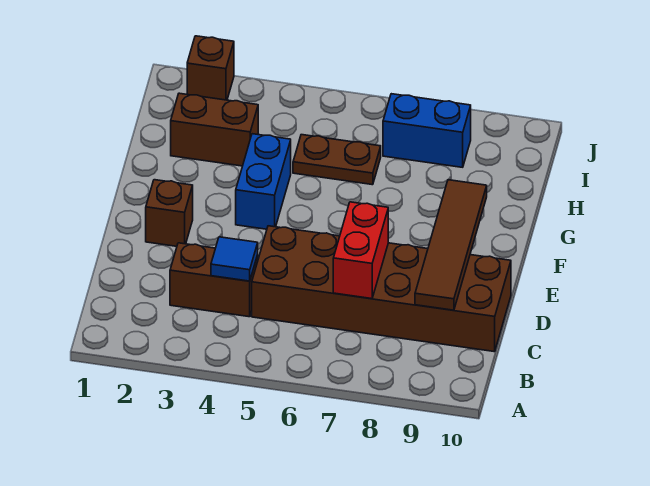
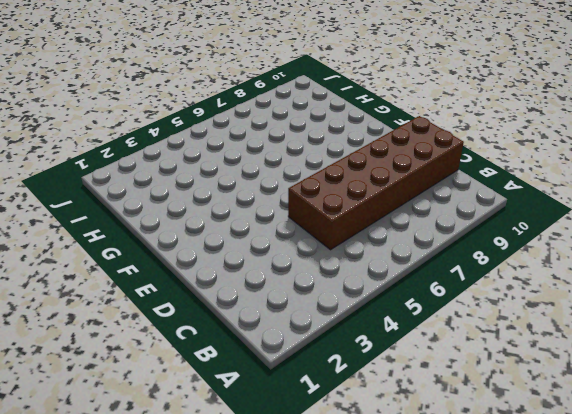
none -> brown 1x2 brick [170,243,258,317]
none -> brown 1x1 brick [146,180,193,246]

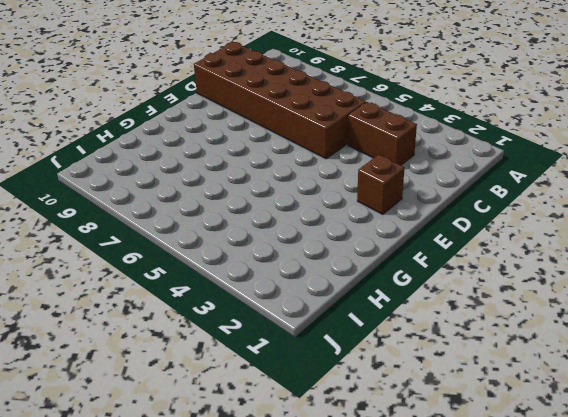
none -> blue 1x2 brick [236,134,291,229]
none -> brown 1x2 brick [171,93,258,166]

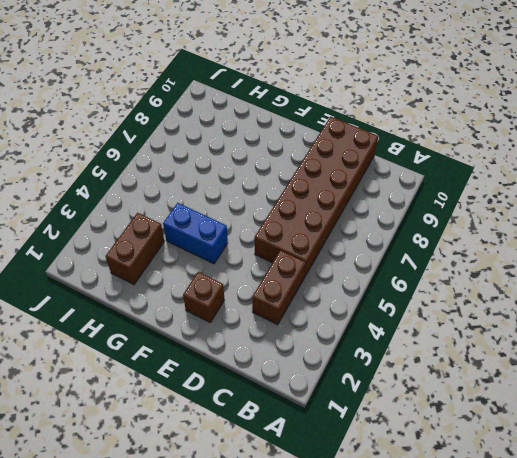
none -> brown 1x2 plate [293,135,381,185]
none -> blue 1x2 brick [383,94,471,167]

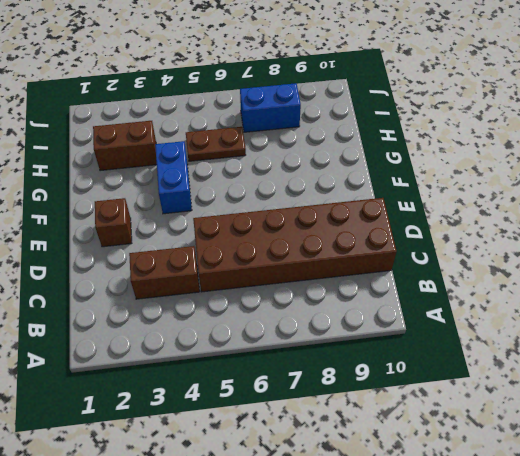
none -> brown 1x1 brick [187,36,234,100]
none -> blue 1x1 tile [211,237,258,281]

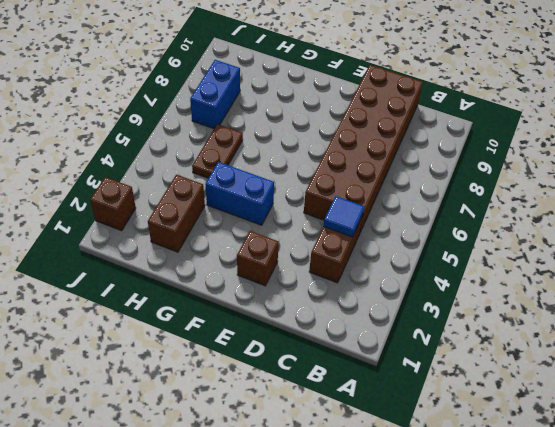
none -> red 1x2 brick [333,202,388,299]
none -> brown 1x4 tile [415,180,487,310]

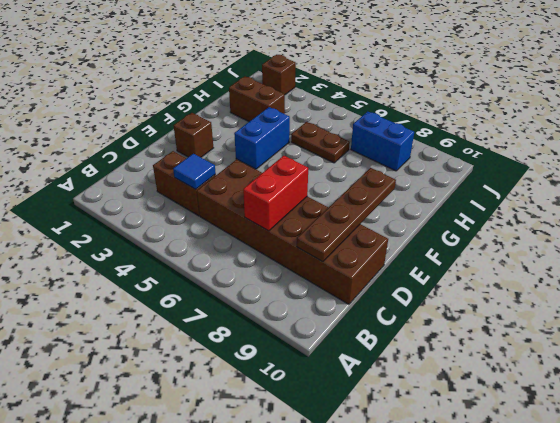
brown 1x4 plate [297,168,396,262] -> brown 1x4 tile [415,180,487,310]

